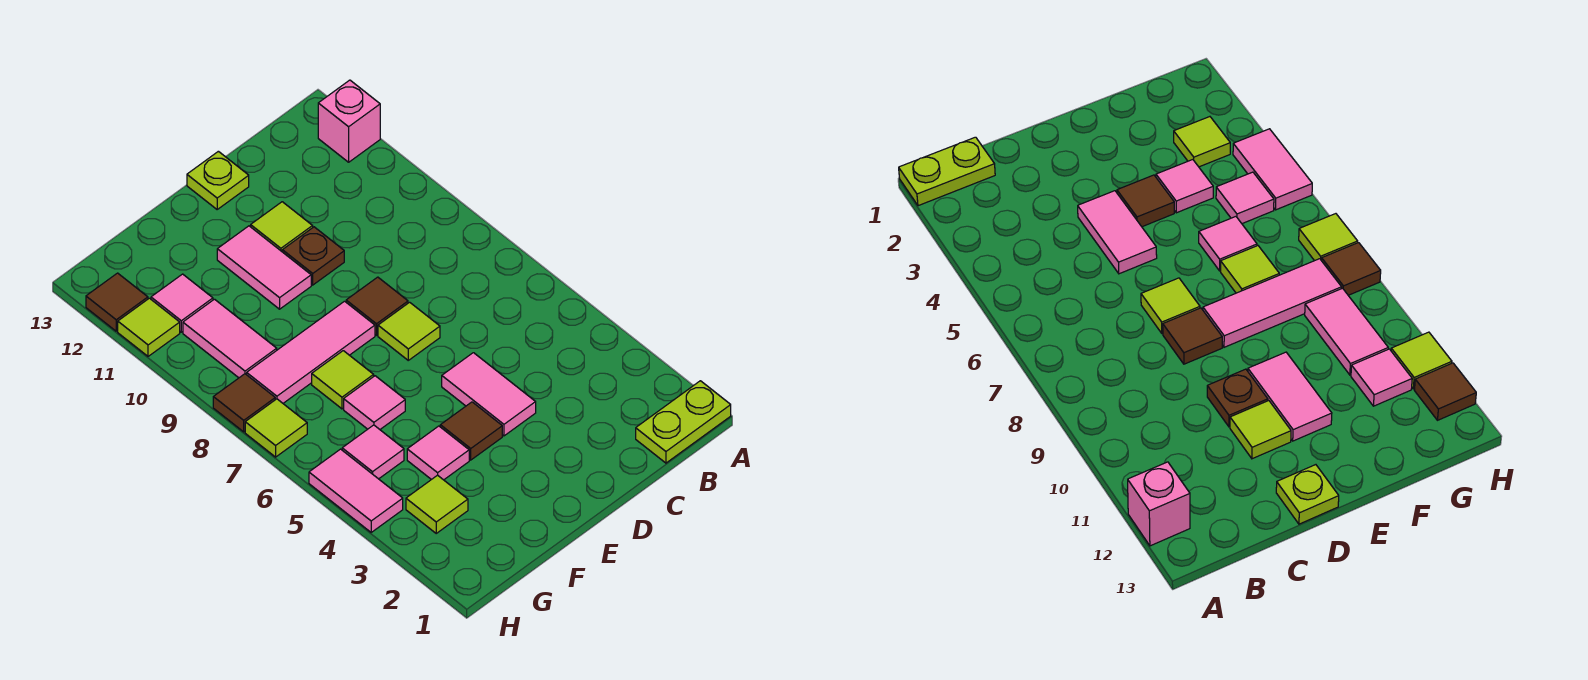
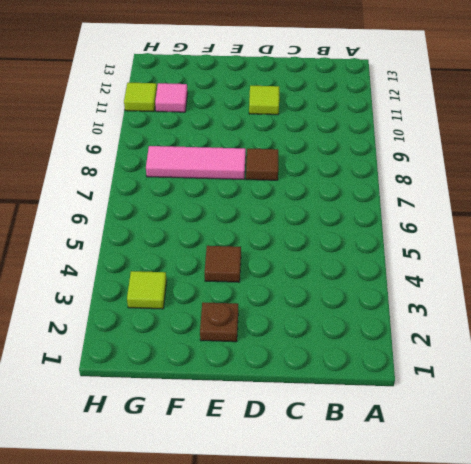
brown 1x1 plate [200,302,238,342] -> brown 1x1 plate moved to [282,227,344,285]
none -> lime 1x2 plate [636,381,731,463]
none -> pink 1x1 brick [318,80,380,162]
none -> pink 1x2 tile [442,353,536,436]

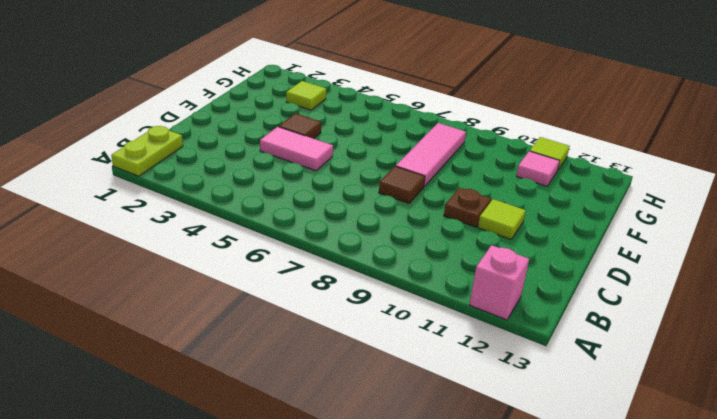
none -> lime 1x1 tile [378,302,440,360]
none -> lime 1x1 plate [187,151,249,209]
none -> pink 1x2 tile [217,226,311,309]

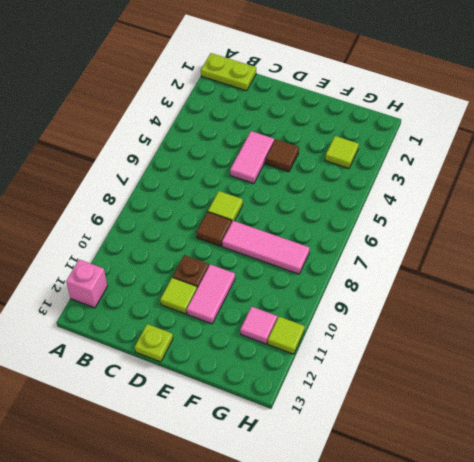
none -> pink 1x1 tile [407,426,469,480]
none -> pink 1x1 tile [344,376,405,429]
none -> lime 1x1 tile [312,351,374,409]

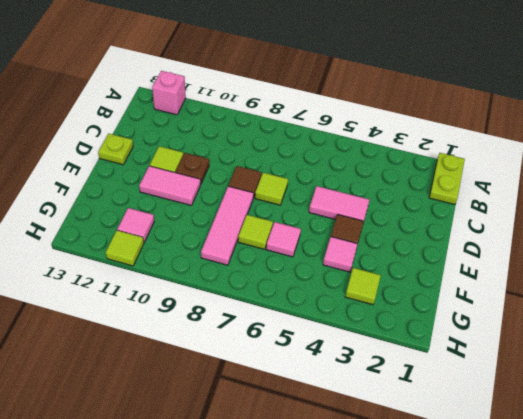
none -> pink 1x1 tile [342,425,404,479]
none -> pink 1x2 tile [183,299,277,378]
none -> pink 1x2 tile [309,449,403,532]

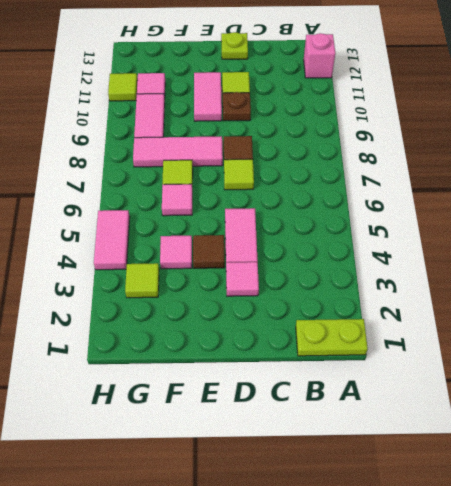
pink 1x1 tile [226,262,259,296] -> pink 1x1 tile moved to [342,425,404,479]
none -> lime 1x1 tile [245,399,307,457]
none -> brown 1x1 tile [213,374,275,432]
none -> brown 1x1 tile [86,273,148,331]

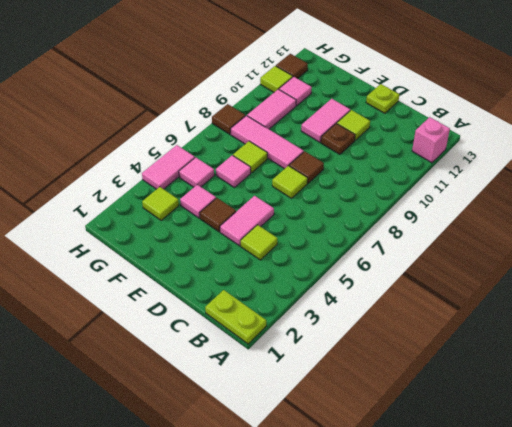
lime 1x1 tile [241,225,277,260] -> lime 1x1 tile moved to [245,399,307,457]

